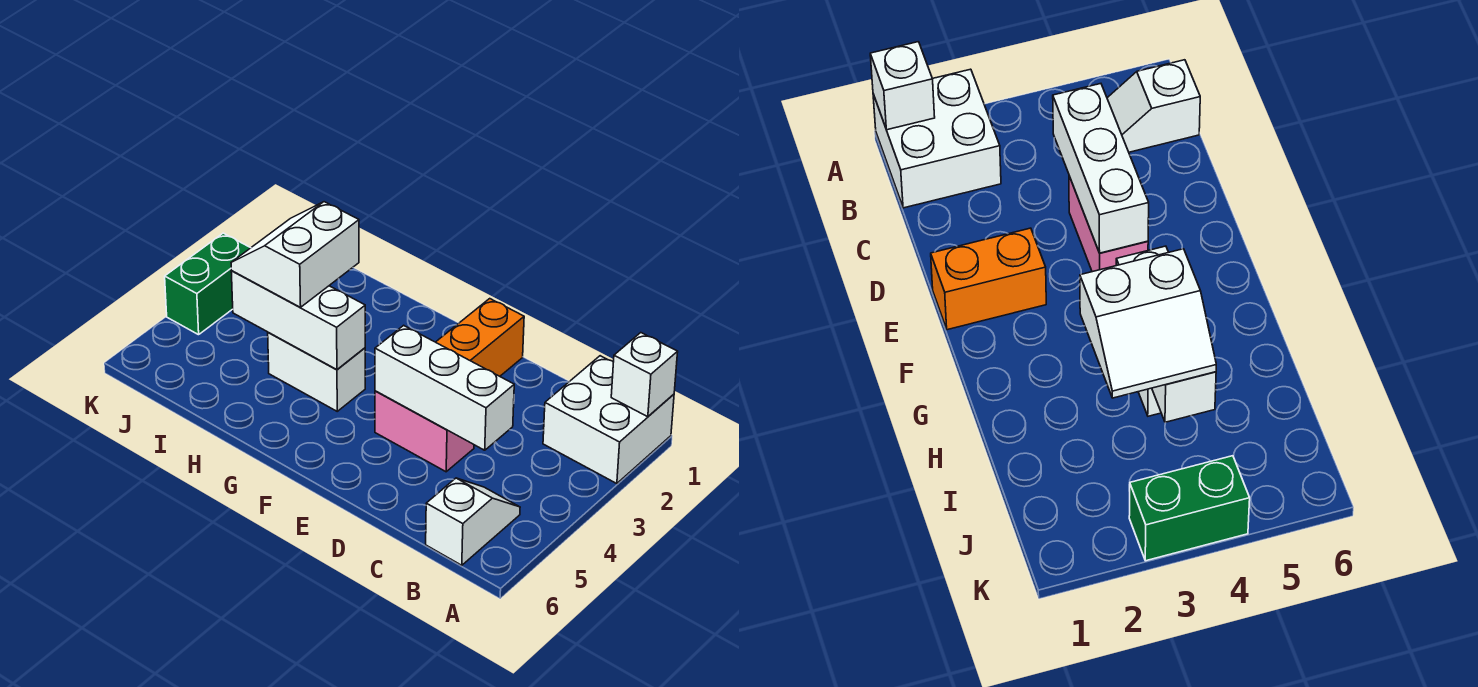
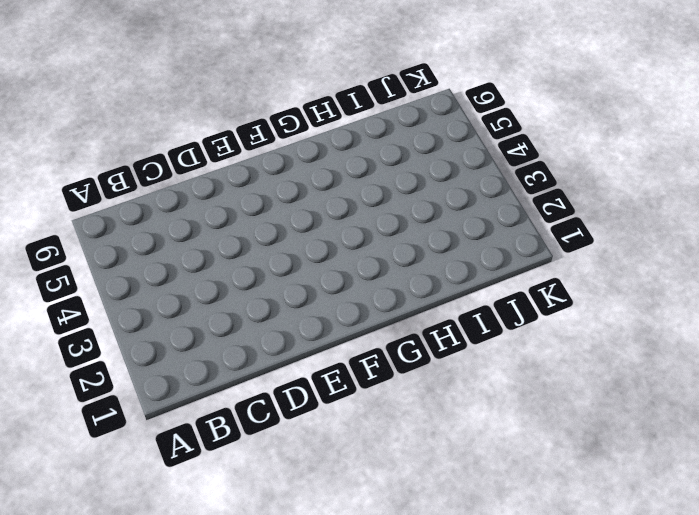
none -> white 2x2 brick [543,356,674,484]
none -> white 1x2 slope [426,478,520,565]

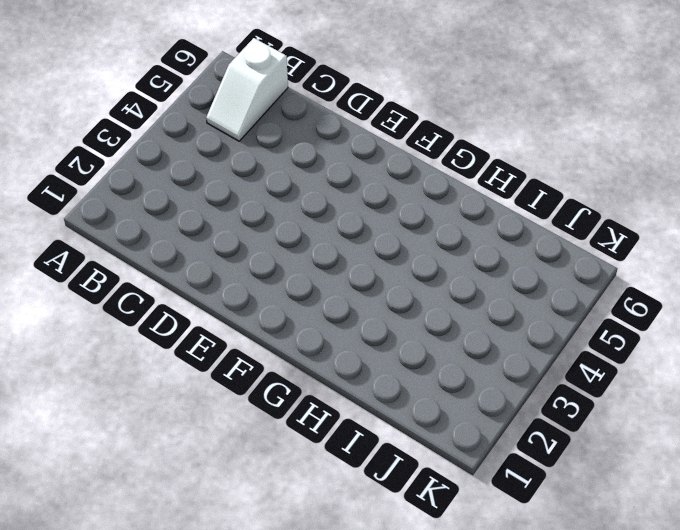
none -> white 2x2 brick [543,356,674,484]
none -> pink 1x2 brick [375,391,474,472]

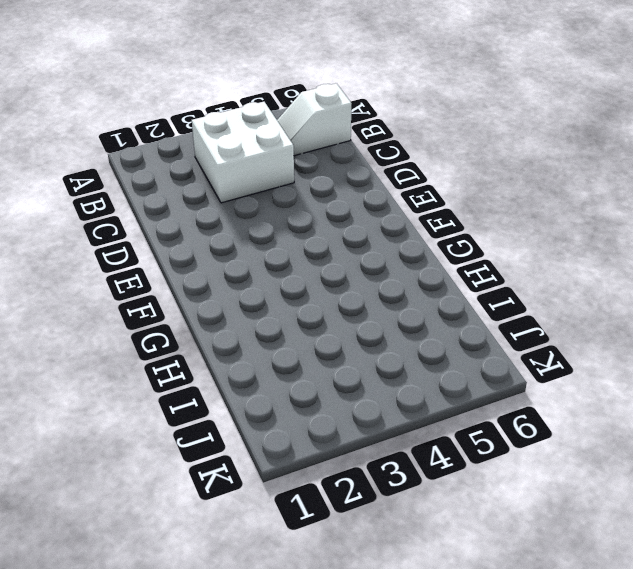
white 2x2 brick [192,102,294,203] -> white 2x2 brick moved to [543,356,674,484]
none -> pink 1x2 brick [375,391,474,472]
none -> orange 1x2 brick [436,299,524,376]

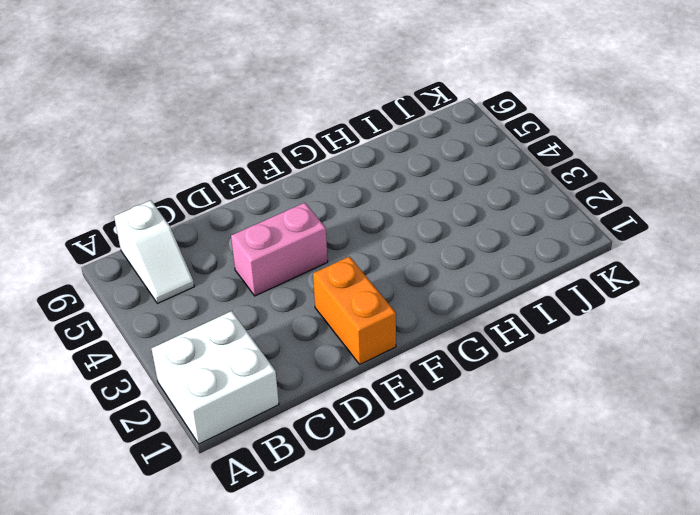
none -> white 1x2 brick [268,333,365,411]
none -> green 1x2 brick [165,233,250,335]

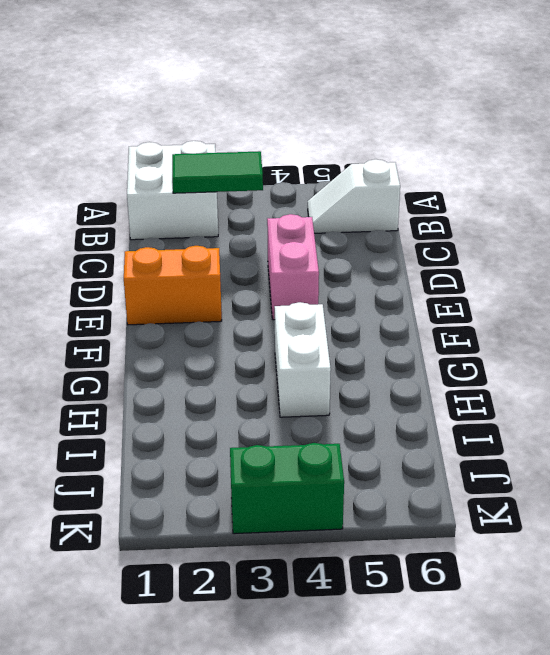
green 1x2 tile [172,151,263,193] -> none
none -> white 1x1 brick [611,333,678,417]
none -> white 1x3 brick [375,325,514,450]

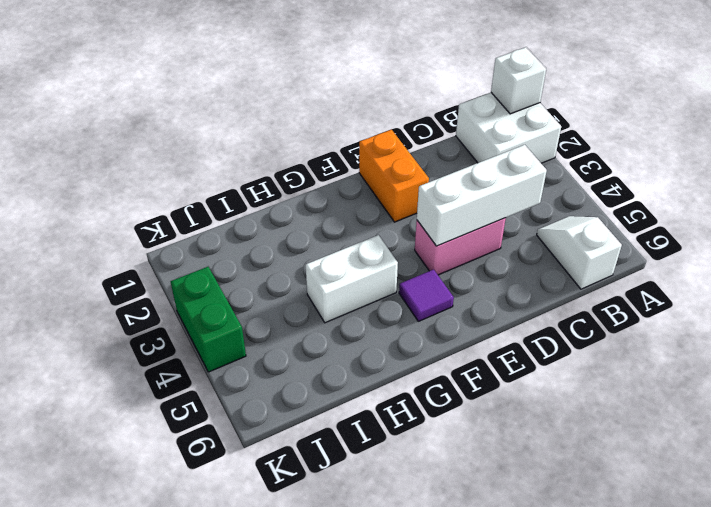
purple 1x1 tile [399,269,454,321] -> none
none -> white 1x3 brick [231,271,365,370]
none -> white 2x2 slope [231,202,359,307]

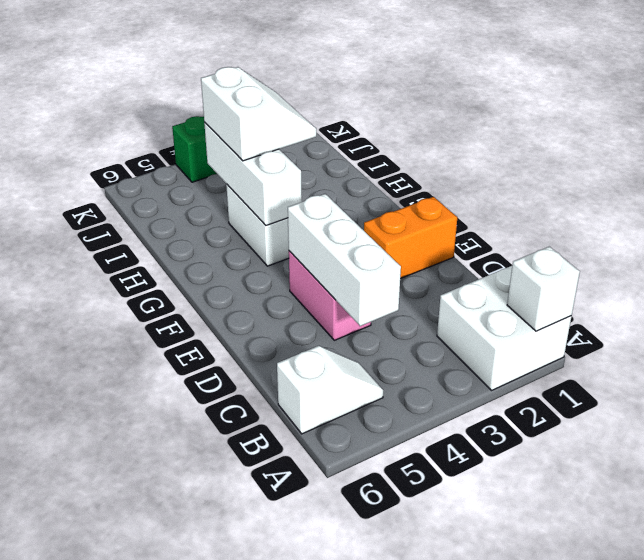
white 2x2 slope [201,67,316,161] -> white 2x2 slope turned to [231,202,359,307]

